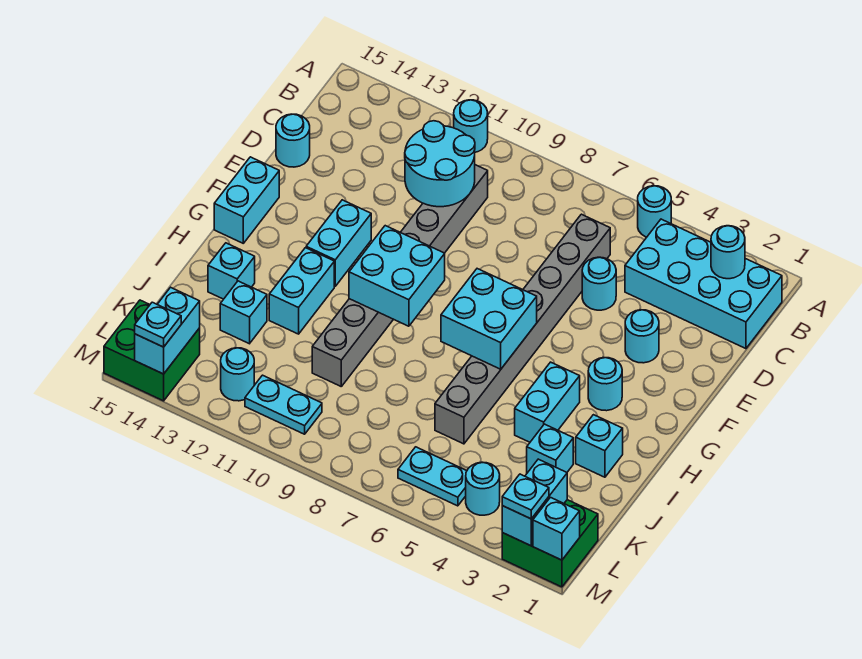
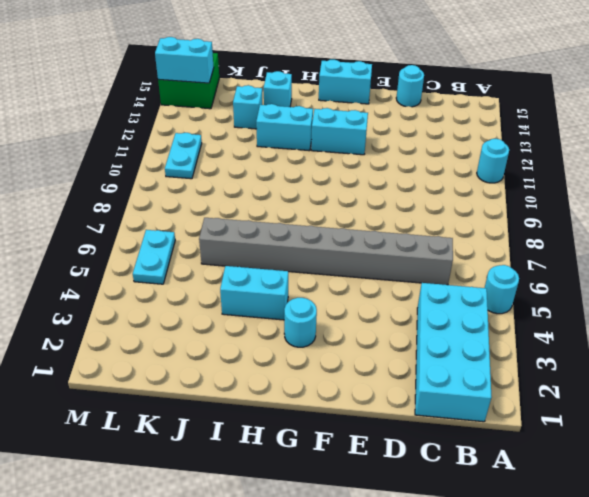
none -> grey 1x8 brick [312,165,488,386]
none -> cyan 1x1 round brick [582,257,616,310]
none -> cyan 1x1 round brick [625,310,659,363]
none -> cyan 1x1 brick [576,415,623,477]

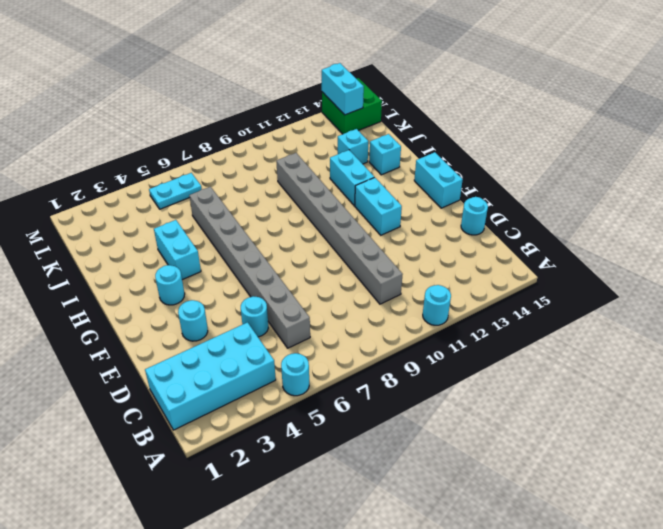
none -> cyan 1x1 brick [576,415,623,477]
none -> cyan 1x1 brick [527,424,573,473]
none -> green 2x2 brick [502,500,598,587]
none -> cyan 1x1 round brick [466,462,500,515]

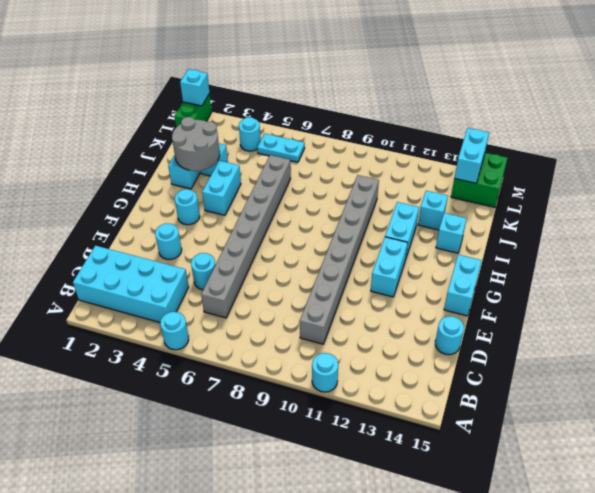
grey 2x2 round brick [172,117,220,171] -> none
green 1x2 brick [174,94,212,127] -> green 2x2 brick [502,500,598,587]
none -> cyan 1x2 plate [245,375,322,434]
none -> cyan 1x1 round brick [221,348,254,401]
none -> cyan 1x1 round brick [711,226,745,279]
none -> cyan 2x2 round brick [405,121,475,207]

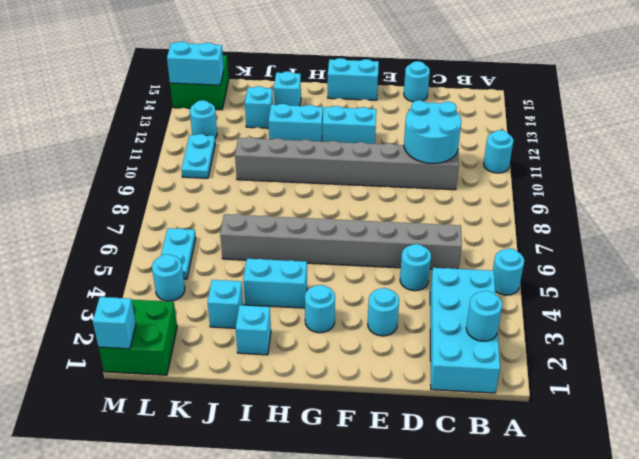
none -> cyan 2x2 brick [441,269,537,369]
none -> cyan 2x2 brick [349,226,445,326]
none -> cyan 1x2 brick [502,459,567,546]
none -> cyan 1x1 plate [502,474,549,519]

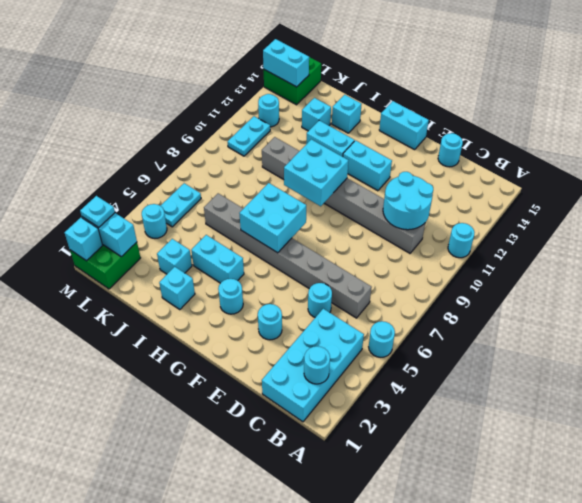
none -> cyan 1x1 plate [135,302,181,347]

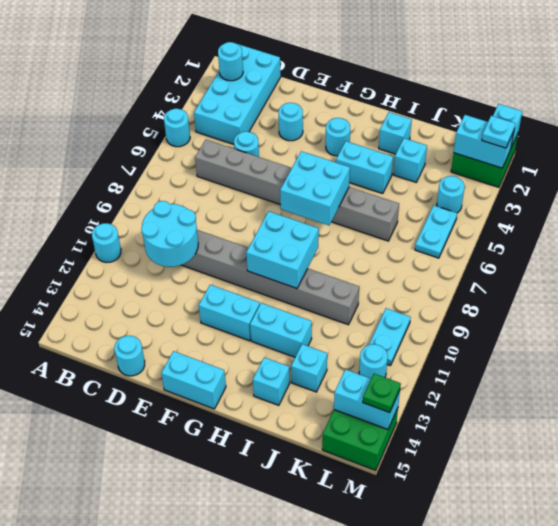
green 1x1 plate [363,374,401,413] -> cyan 1x1 plate [135,302,181,347]

